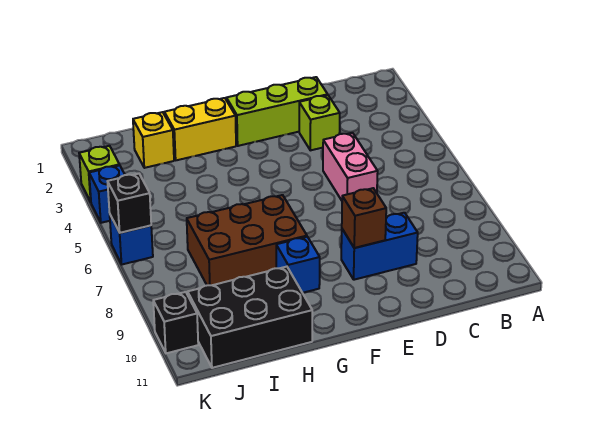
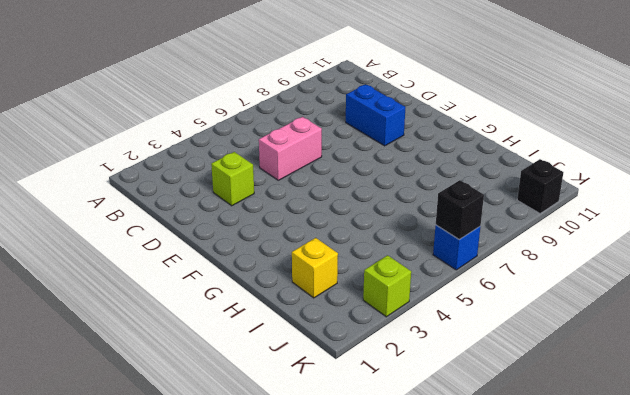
none -> lime 1x3 brick [226,77,328,146]
none -> yellow 1x2 brick [164,98,236,160]
none -> brown 2x3 brick [187,195,307,285]

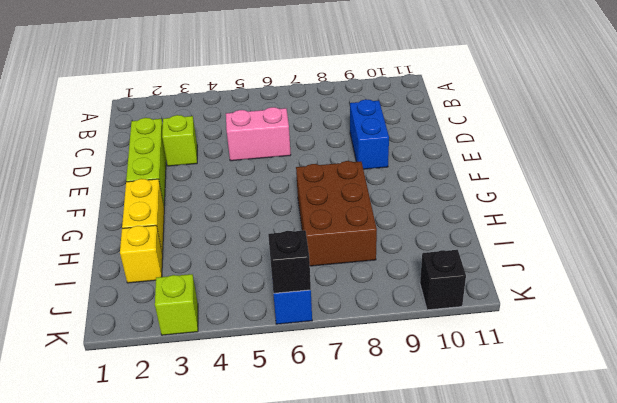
none -> blue 1x1 brick [276,237,320,293]
none -> black 2x3 brick [188,267,312,368]
none -> blue 1x1 brick [89,165,125,223]

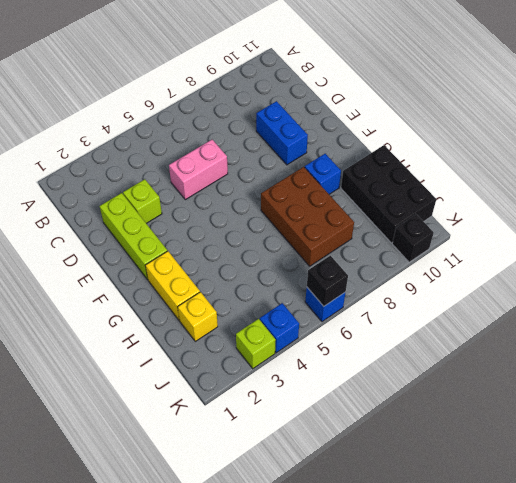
none -> brown 1x1 brick [342,188,386,248]

